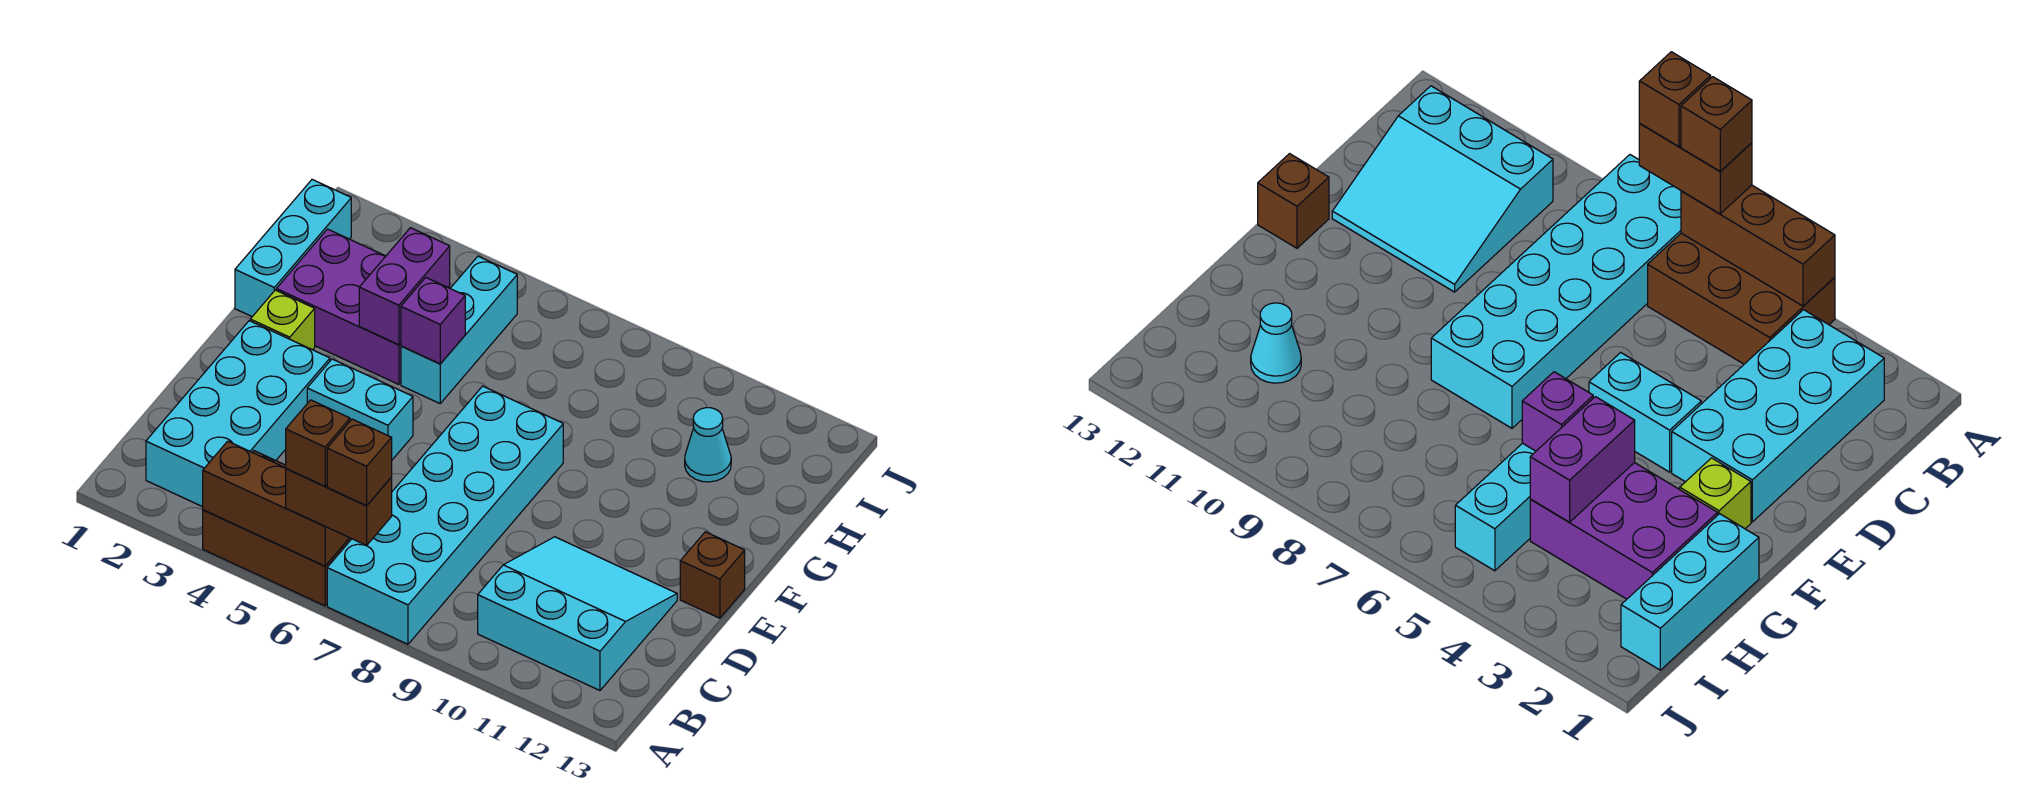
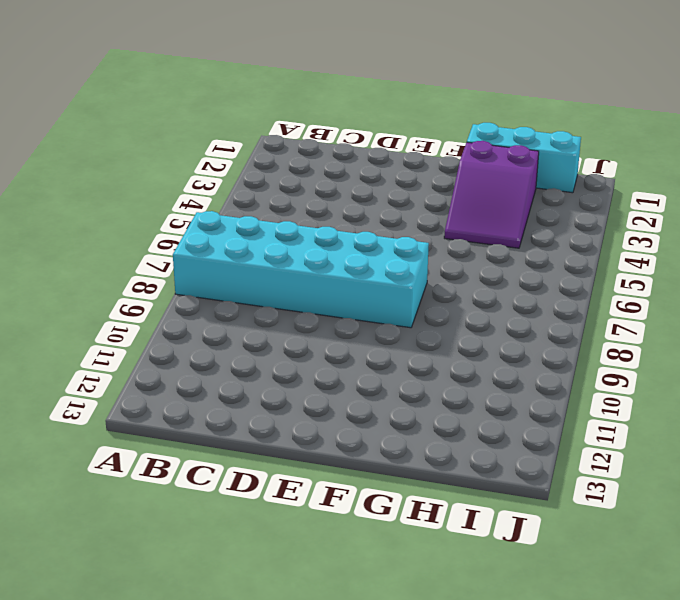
purple 2x3 slope [444,141,539,248] -> purple 2x3 brick [276,229,450,384]
none -> brown 2x3 brick [203,451,351,606]
none -> cyan 2x4 brick [146,321,330,507]
none -> cyan 3x3 slope [478,537,677,690]

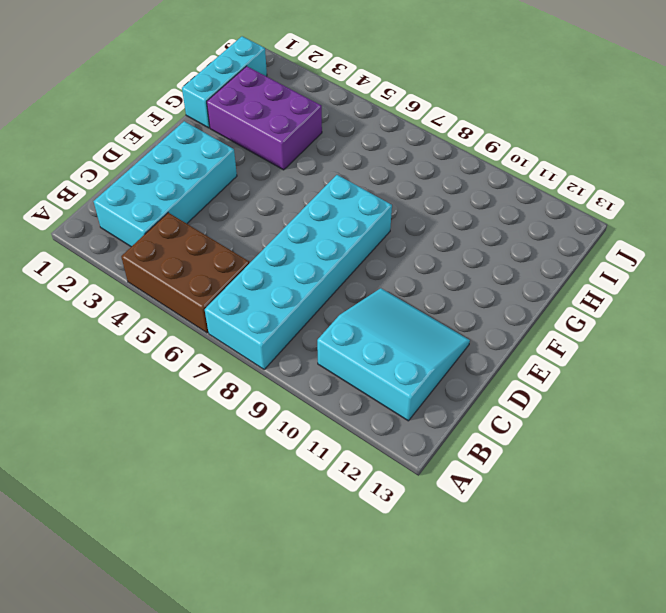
none -> cyan 1x2 brick [307,359,413,460]
none -> brown 1x1 brick [680,532,745,618]
none -> lime 1x1 brick [250,290,315,350]

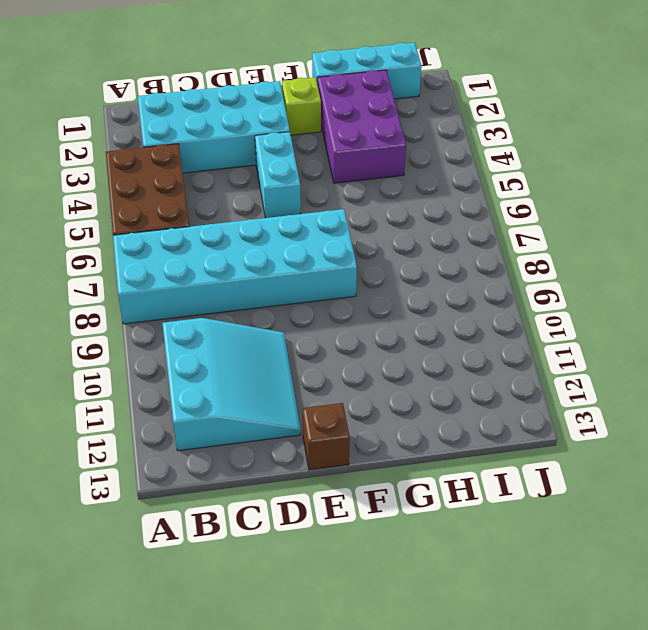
none -> cyan 1x3 brick [401,256,517,403]
none -> cyan 1x1 cone [685,408,731,482]
none -> brown 1x3 brick [203,441,349,566]

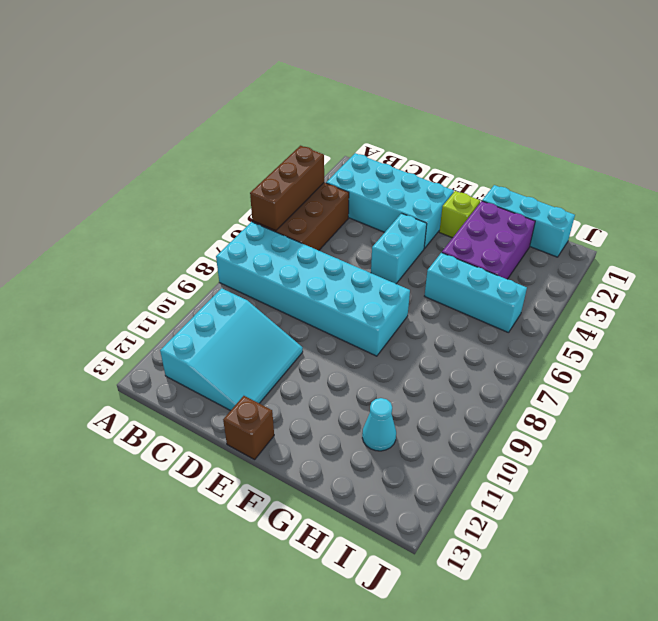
none -> purple 1x2 brick [359,228,450,345]
none -> purple 1x1 brick [401,278,465,364]
none -> brown 1x2 brick [286,469,392,546]

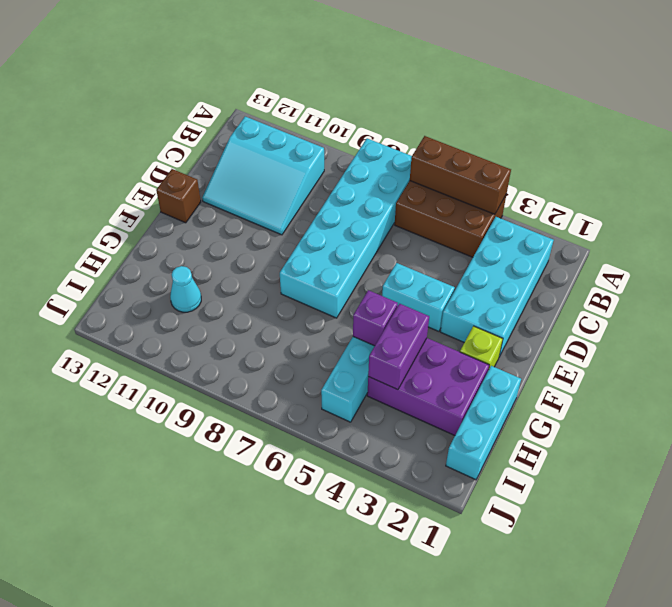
none -> brown 1x2 brick [286,469,392,546]
none -> brown 1x1 brick [286,400,350,486]
none -> brown 1x1 brick [327,419,392,506]

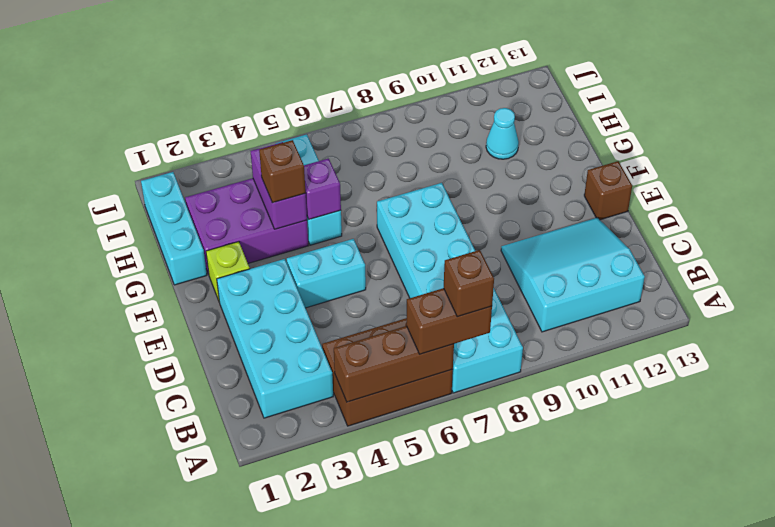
brown 1x1 brick [259,140,306,203] -> brown 1x1 brick moved to [286,400,350,486]

